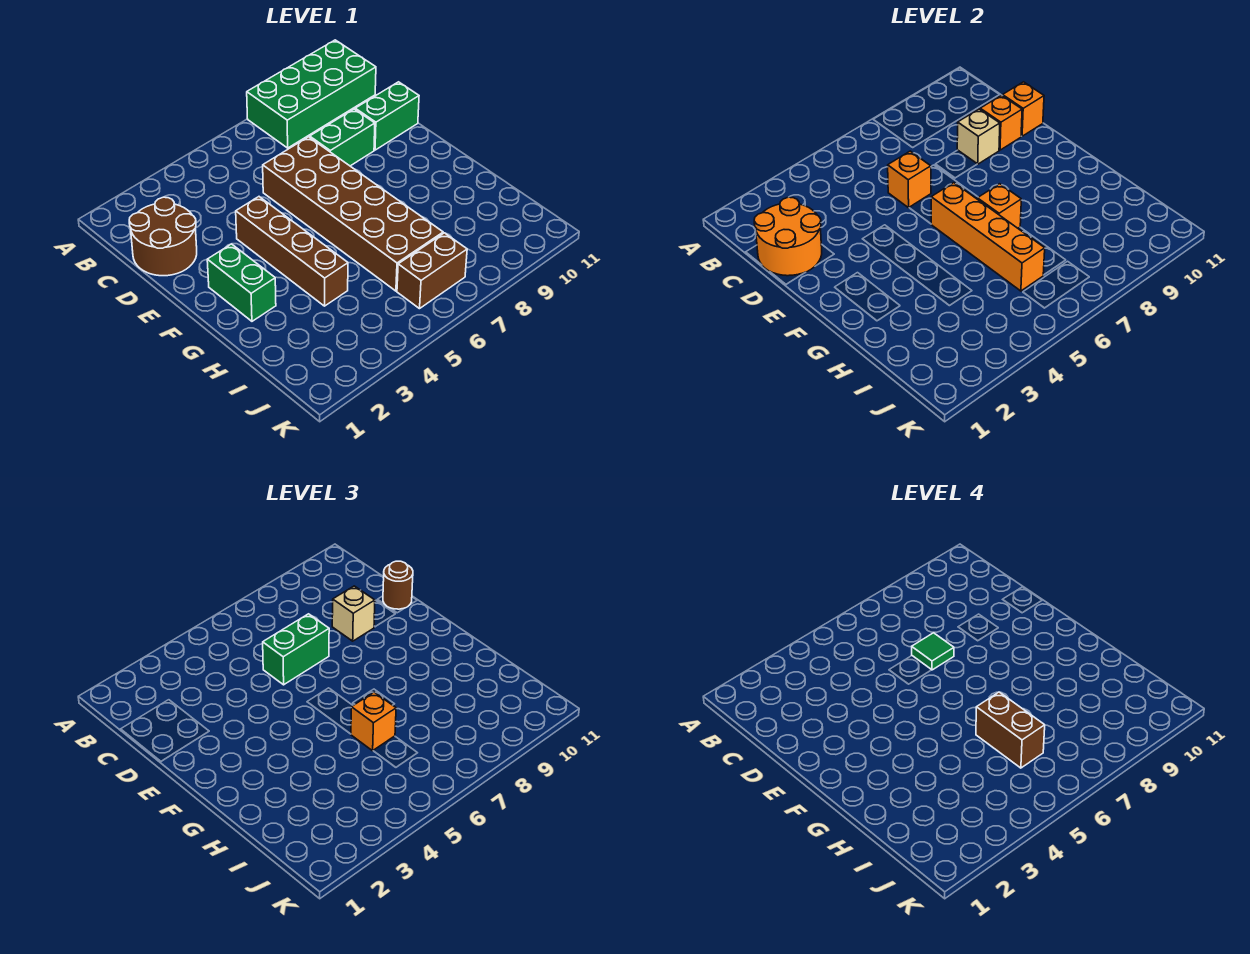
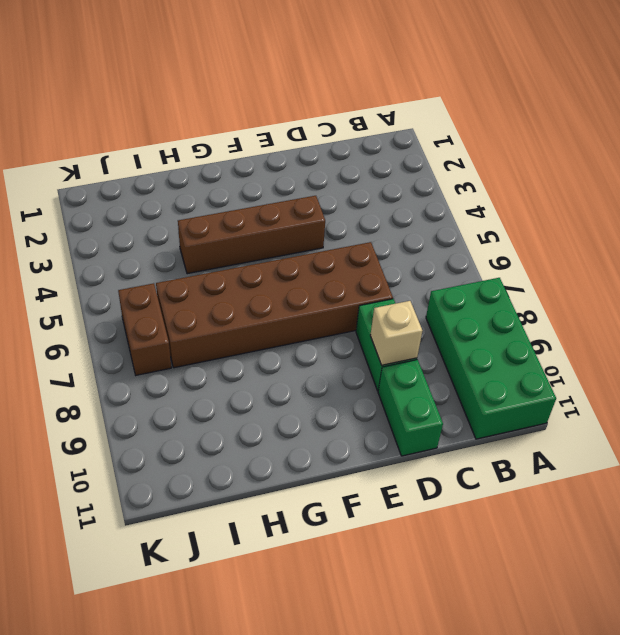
none -> brown 2x2 round brick [129,197,197,276]
none -> green 1x2 brick [207,244,276,321]
none -> orange 2x2 round brick [754,197,822,276]

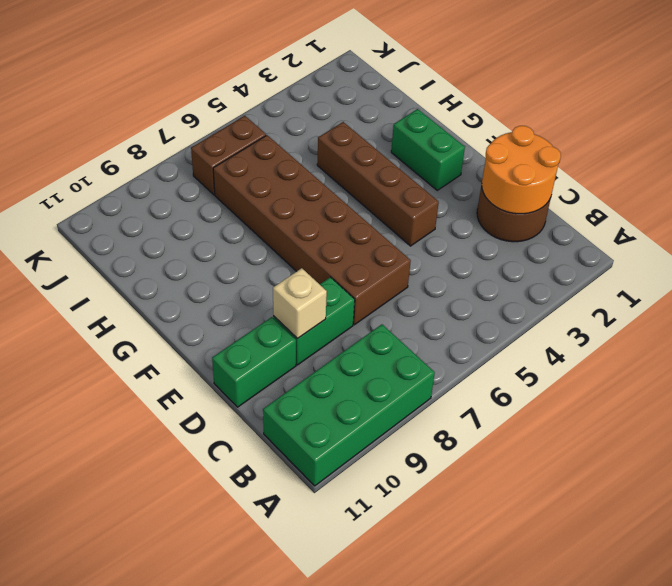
none -> orange 1x1 brick [888,151,931,208]
none -> orange 1x1 brick [980,95,1022,150]
none -> orange 1x1 brick [1003,82,1044,136]

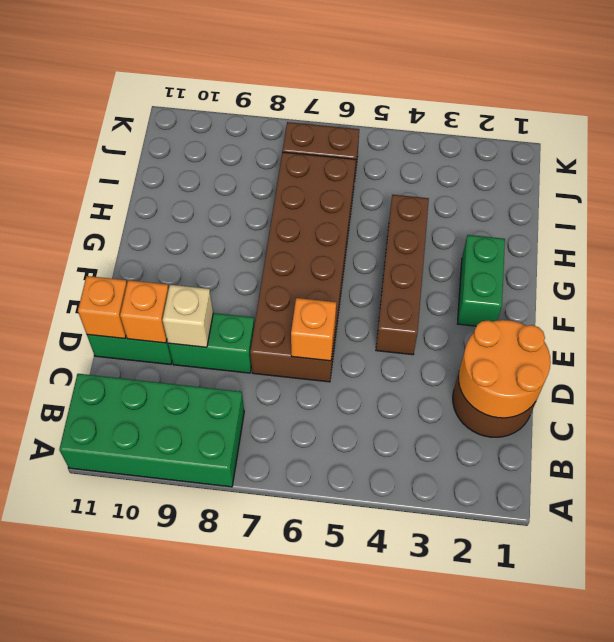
none -> orange 1x4 brick [931,183,1045,291]
none -> orange 1x1 brick [977,184,1021,228]
none -> green 1x2 brick [263,614,329,685]

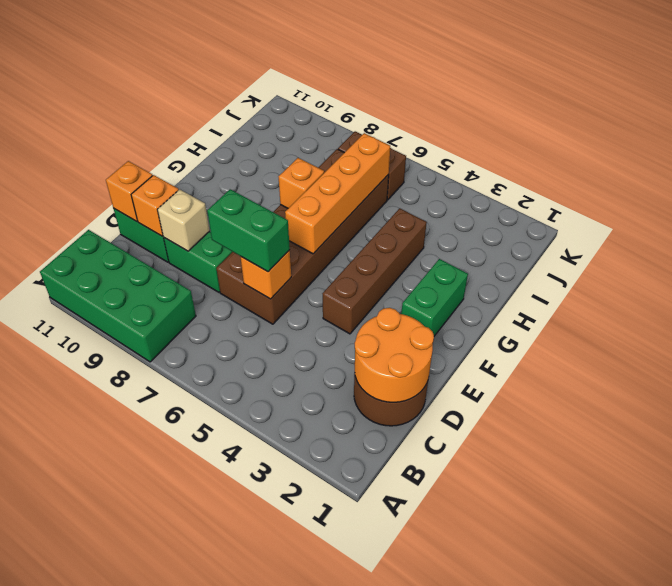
none -> tan 1x1 brick [332,586,375,641]
none -> brown 1x1 round brick [383,561,413,609]
none -> orange 1x1 brick [351,692,396,751]

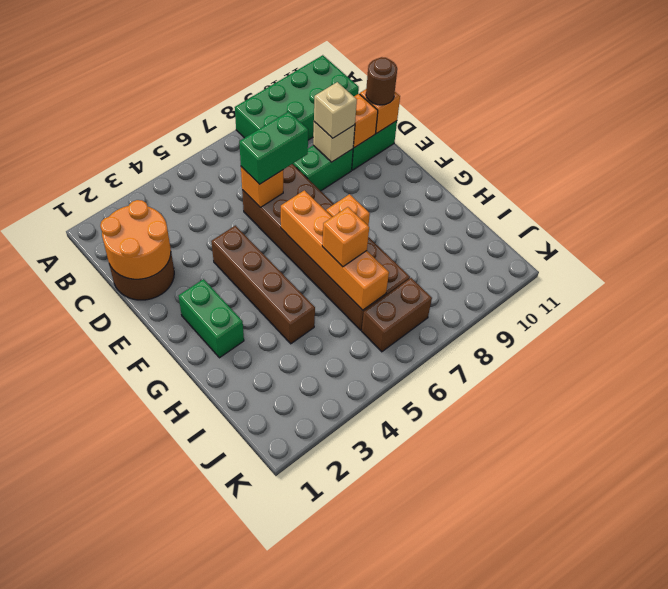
none -> green 1x1 tile [912,633,954,670]
none -> brown 1x2 brick [976,692,1045,768]

